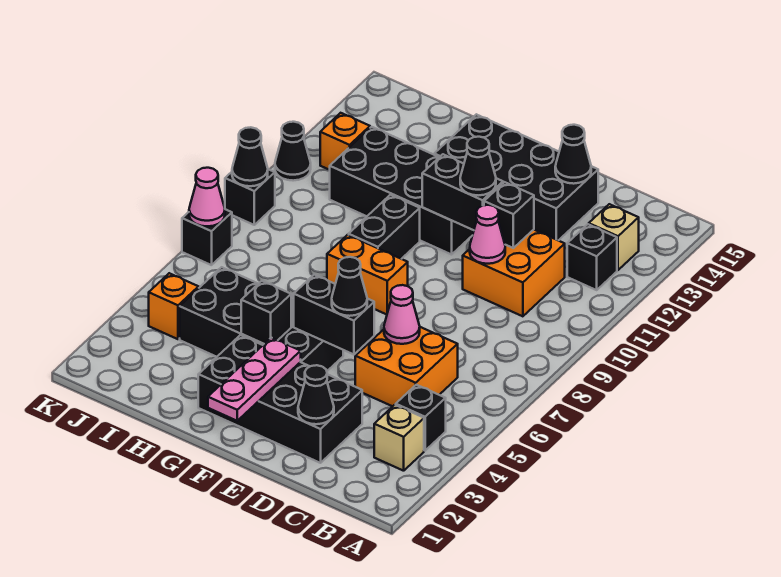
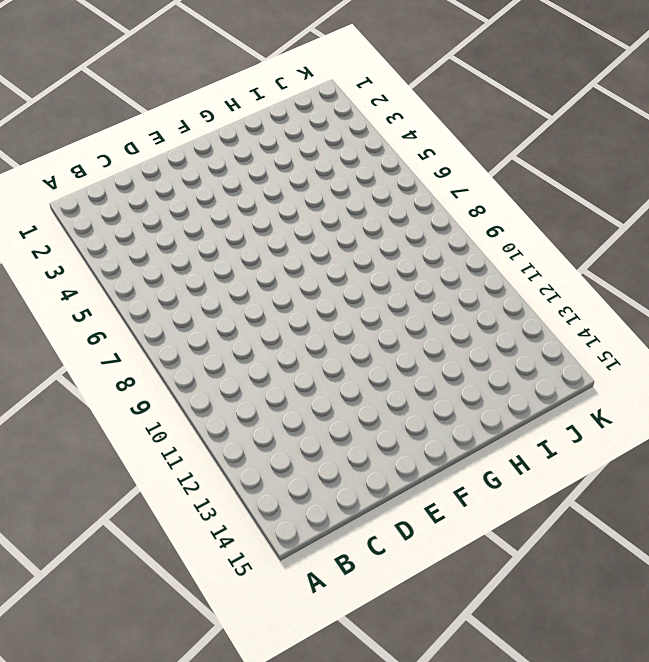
none -> tan 1x1 brick [374,405,424,471]
none -> black 1x1 brick [396,385,446,451]
none -> black 1x1 brick [567,224,617,290]
none -> tan 1x1 brick [589,204,639,270]

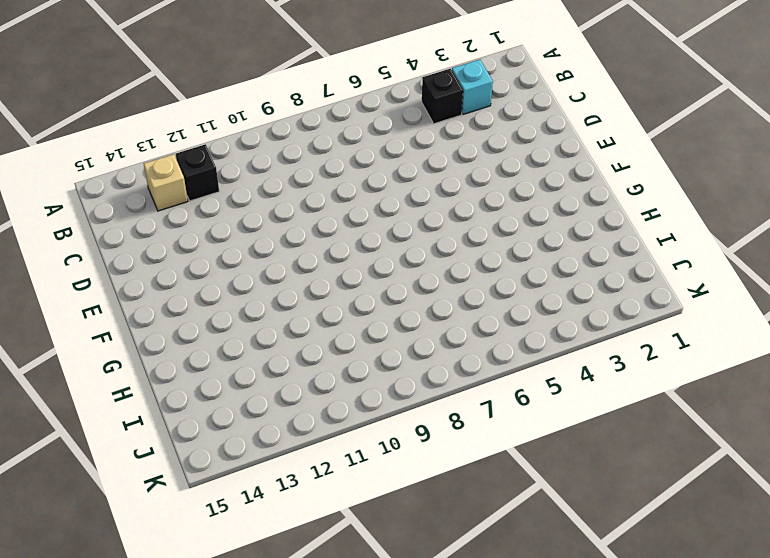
cyan 1x1 brick [452,60,493,114] -> tan 1x1 brick [374,405,424,471]
none -> orange 2x2 brick [355,327,458,406]
none -> orange 2x2 brick [463,230,565,316]
none -> black 2x4 brick [198,335,362,463]
none -> black 2x4 brick [434,114,598,240]

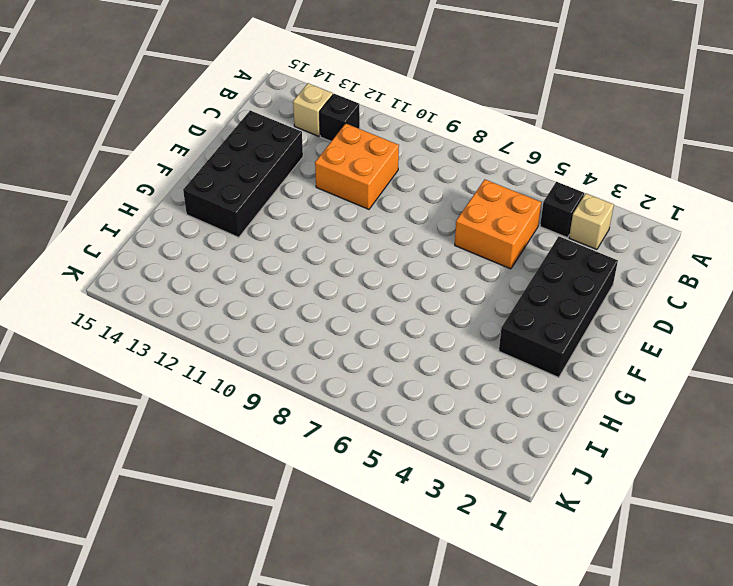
none -> black 2x4 brick [180,267,343,371]
none -> orange 1x2 brick [327,235,408,315]
none -> black 2x4 brick [330,127,474,254]
none -> black 1x2 brick [349,195,420,259]

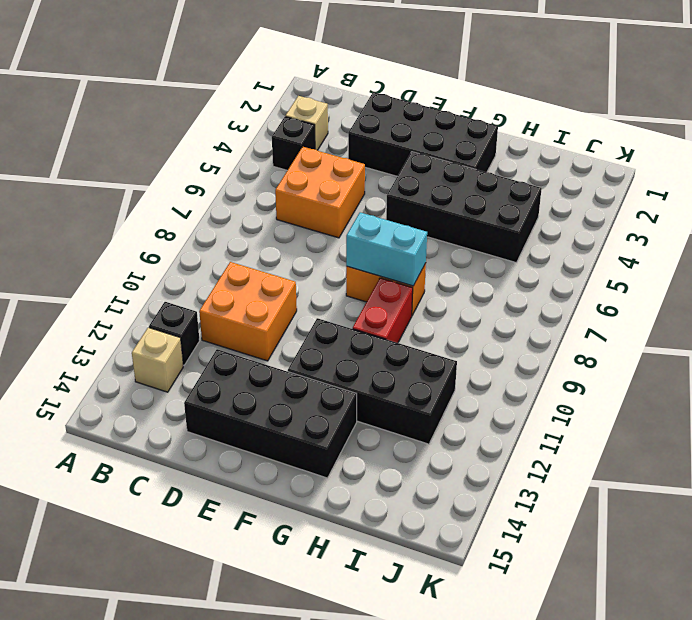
cyan 1x2 brick [346,212,427,286] -> none
red 1x2 brick [353,278,413,343] -> black 1x2 brick [349,195,420,259]
none -> orange 1x1 brick [149,273,199,339]
none -> orange 1x1 brick [320,113,370,170]
none -> black 1x1 brick [182,209,232,265]
none -> black 1x1 brick [225,169,275,225]

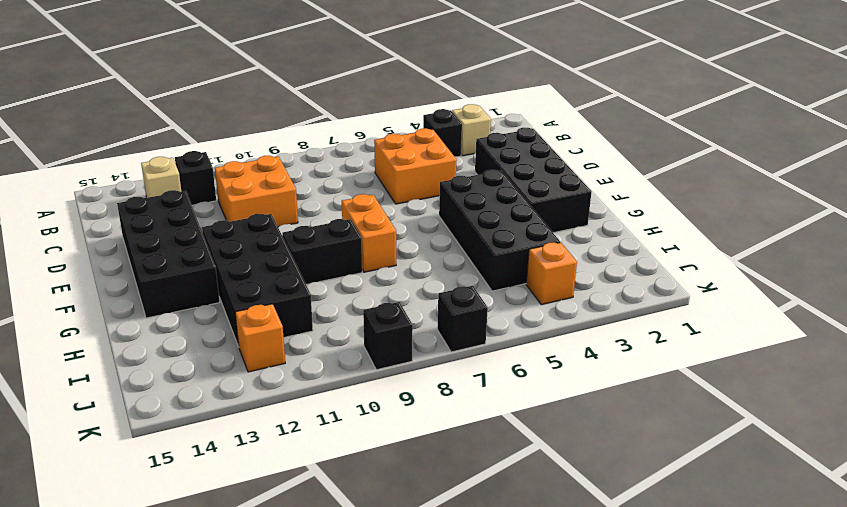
none -> black 1x1 cone [275,122,311,181]
none -> black 1x1 cone [298,365,334,424]
none -> pink 1x1 cone [384,285,420,344]
none -> pink 1x1 cone [470,205,505,264]

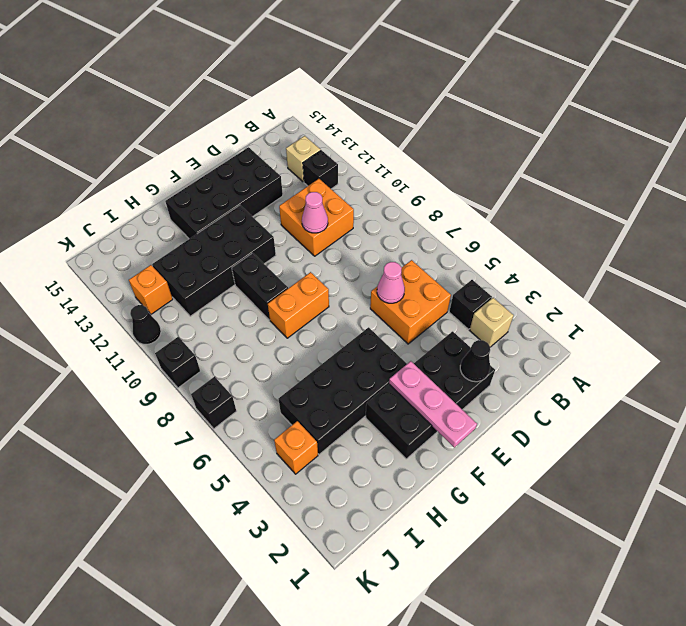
none -> black 1x1 brick [484,182,534,248]
none -> black 1x1 cone [555,125,591,184]
none -> black 1x2 brick [294,275,374,355]
none -> black 1x2 brick [422,154,503,230]

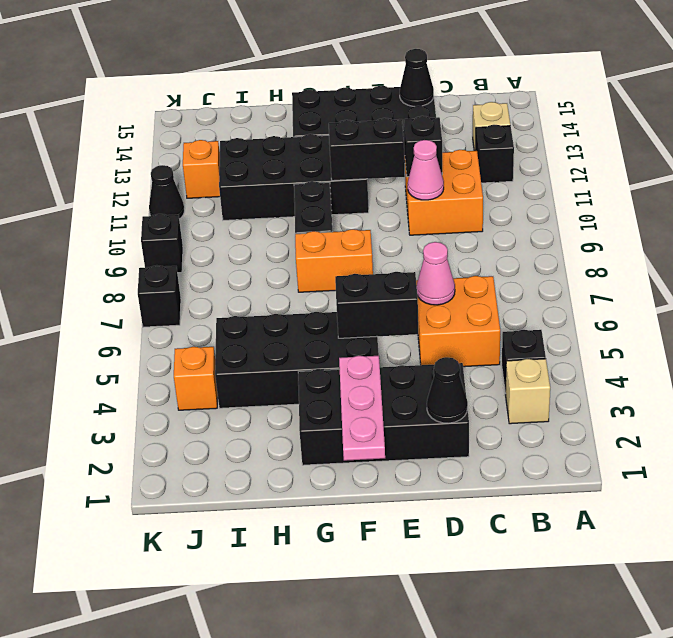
none -> black 1x1 brick [241,281,291,344]
none -> pink 1x1 cone [189,168,225,226]
none -> black 1x1 cone [232,127,268,186]
none -> black 1x1 cone [332,257,367,316]

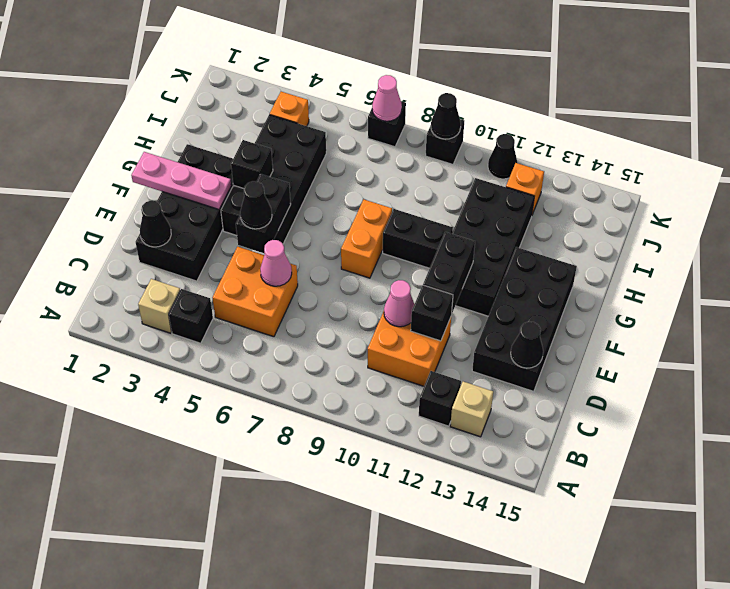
none -> black 1x1 cone [460,137,496,195]

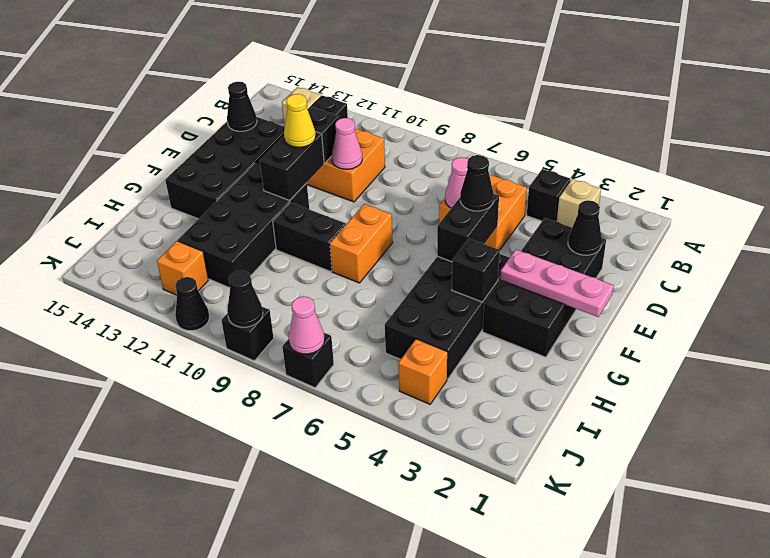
yellow 1x1 cone [284,94,316,147] -> black 1x1 cone [460,137,496,195]

